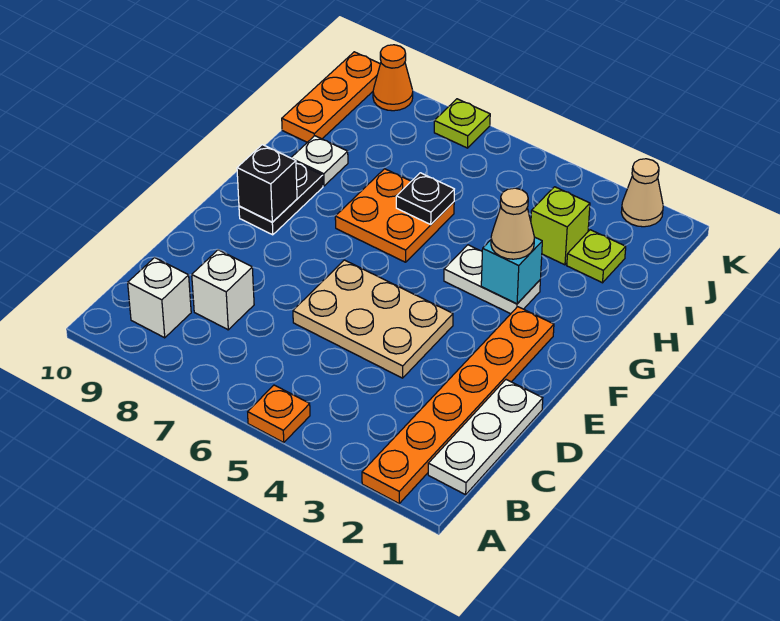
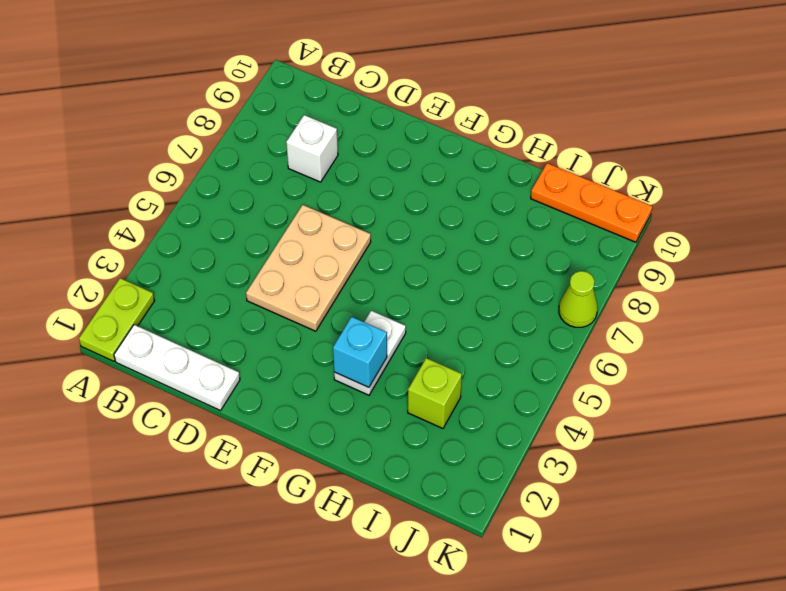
lime 1x2 plate [79,278,154,361] -> orange 1x6 plate [362,307,554,503]
lime 1x1 cone [559,271,598,327] -> lime 1x1 plate [434,99,490,148]
none -> orange 1x1 plate [248,385,310,442]
none -> white 1x1 brick [128,258,191,338]
none -> black 1x2 plate [239,162,323,235]

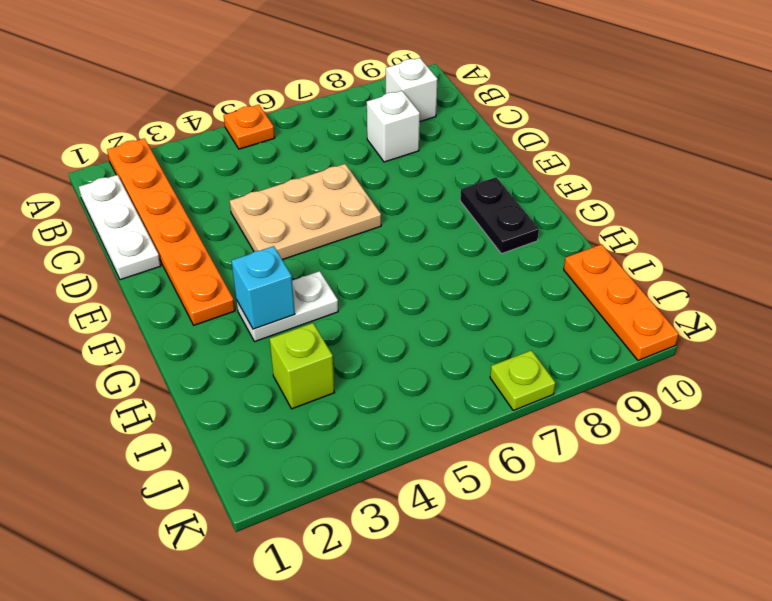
none -> orange 2x2 plate [335,169,454,262]
none -> white 1x1 plate [291,136,348,186]
none -> lime 1x1 plate [567,230,626,283]

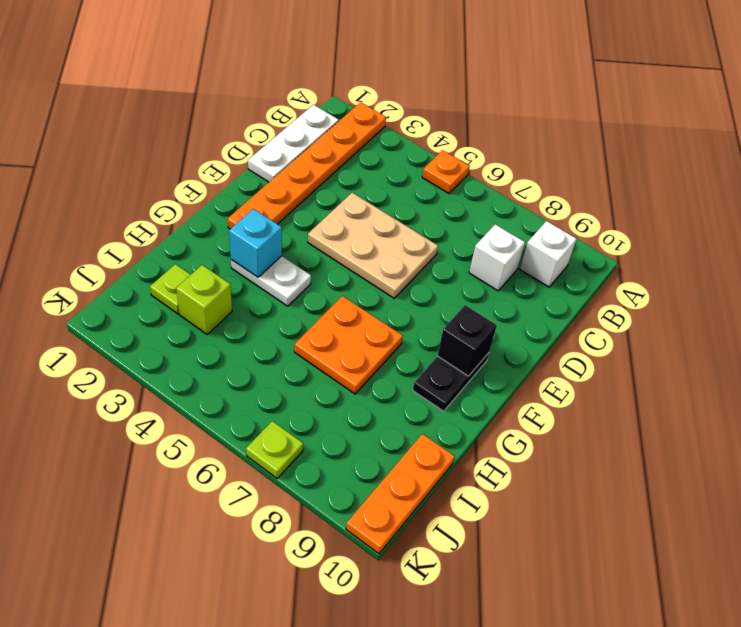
none -> white 1x1 plate [291,136,348,186]
none -> tan 1x1 cone [621,159,663,227]
none -> orange 1x1 cone [373,45,413,111]

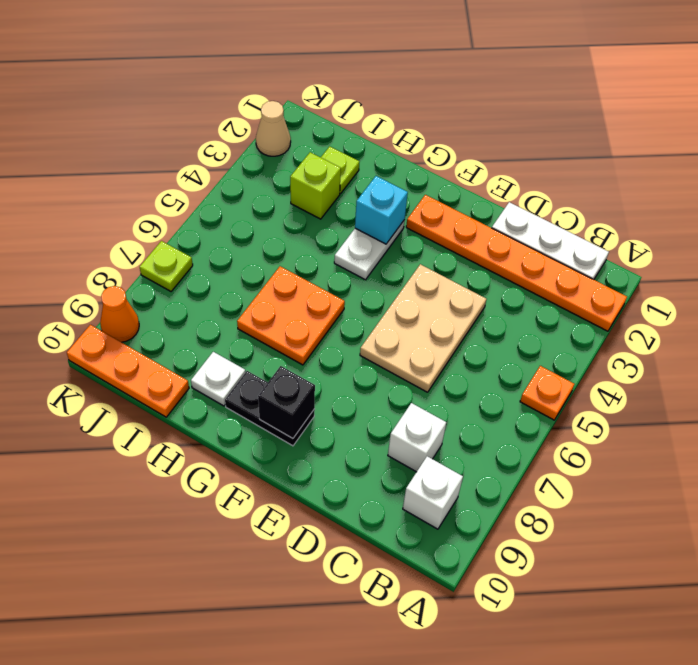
none -> black 1x1 plate [396,173,454,224]
none -> tan 1x1 cone [491,188,534,259]

